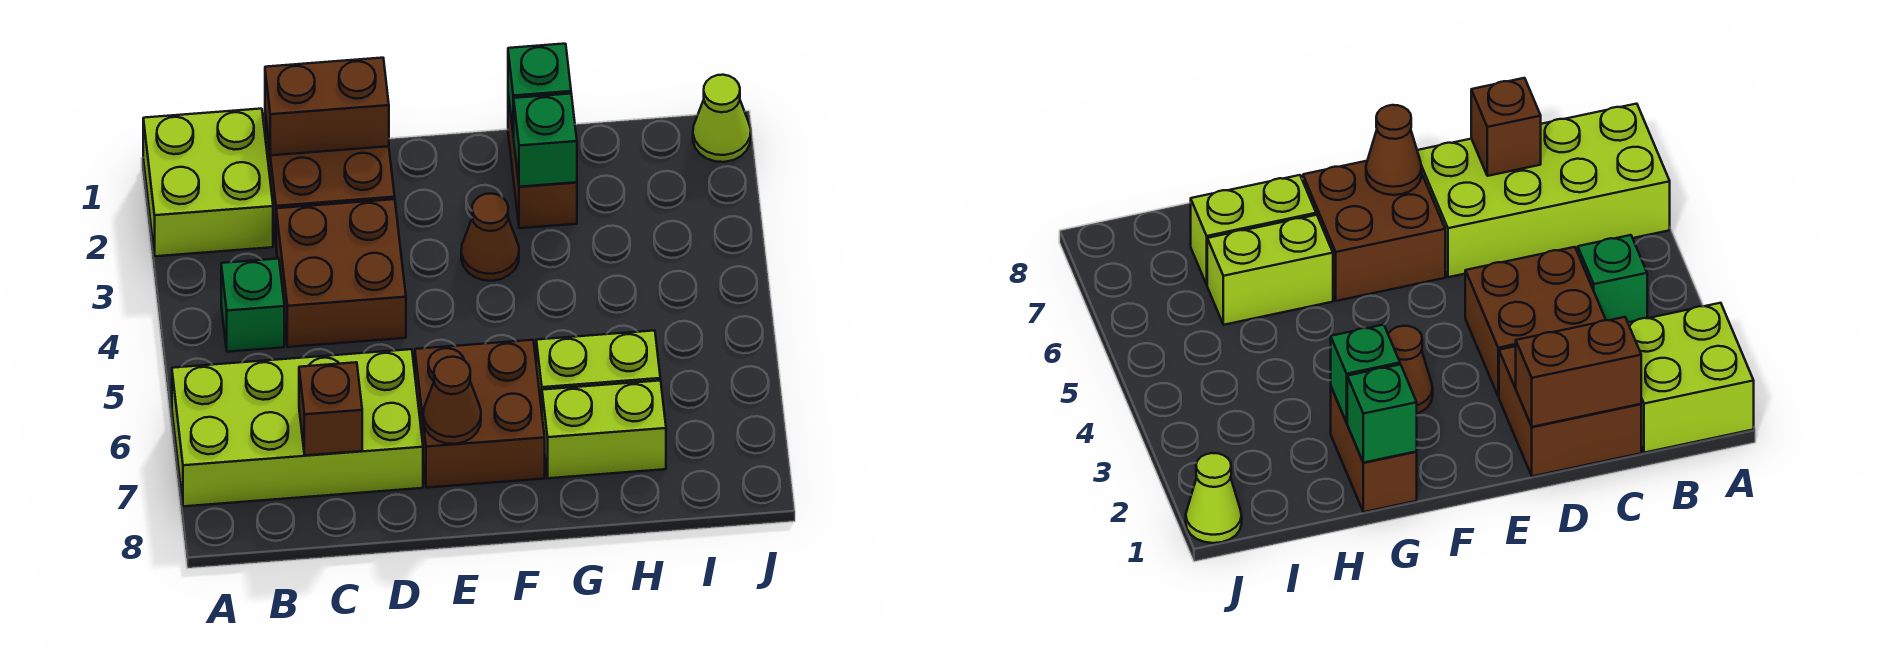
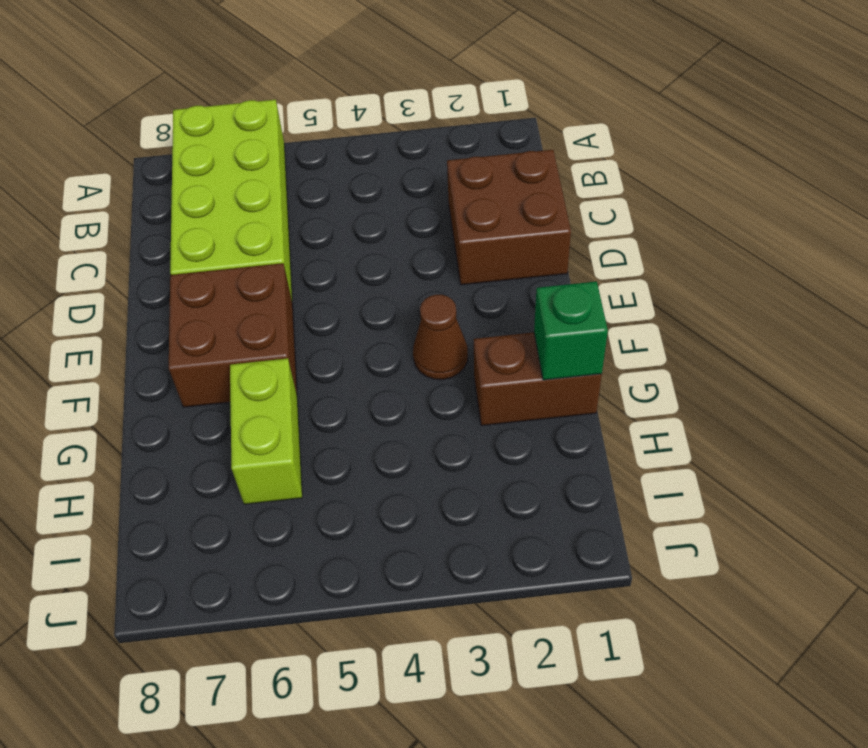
none -> lime 2x2 brick [143,109,273,256]
none -> green 1x1 brick [221,259,284,352]
none -> brown 2x2 brick [276,199,406,347]

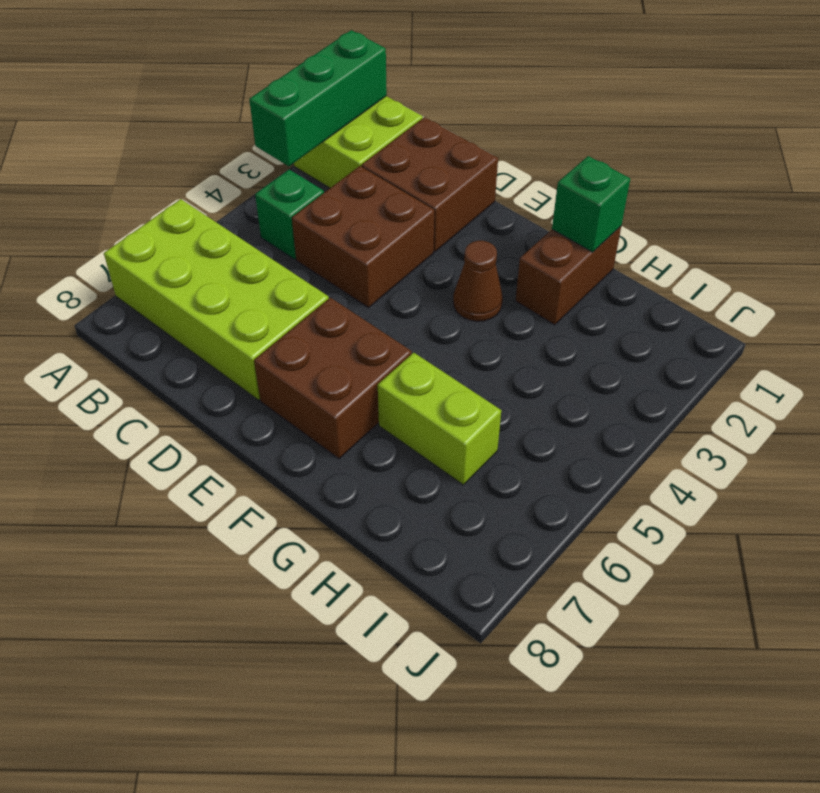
green 1x3 brick [249,30,387,166] -> none
none -> lime 1x2 brick [542,380,666,478]
none -> lime 1x1 cone [693,75,751,162]
none -> brown 1x2 brick [265,58,389,155]

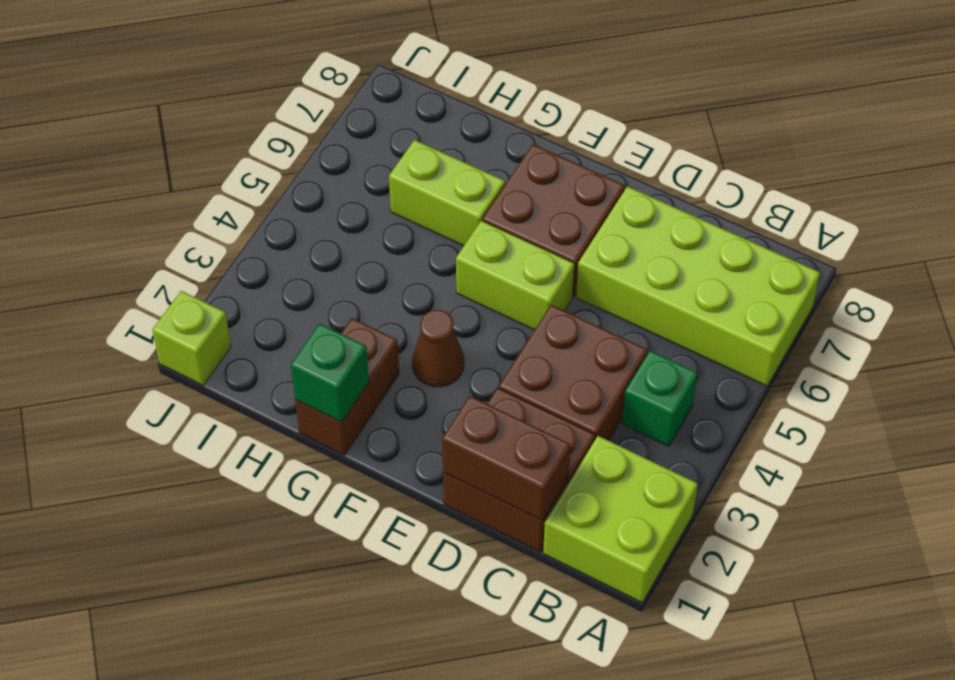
lime 1x2 brick [456,221,575,330] -> lime 1x2 brick moved to [542,380,666,478]
lime 1x1 brick [152,291,231,385] -> lime 1x1 cone [693,75,751,162]
none -> brown 1x1 brick [299,362,362,455]
none -> brown 1x1 cone [423,357,481,444]
none -> green 1x1 brick [513,94,577,187]

